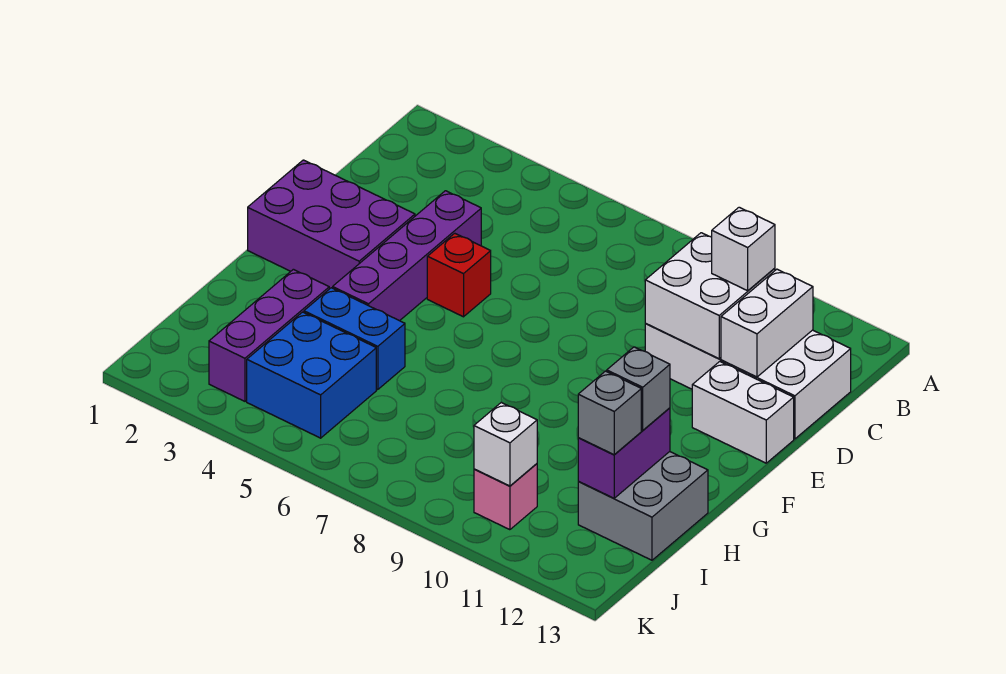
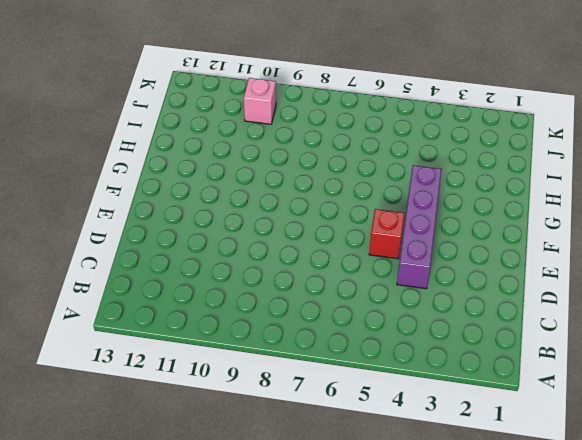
none -> white 2x4 brick [645,324,851,439]
none -> purple 2x3 brick [248,160,415,289]
none -> white 1x2 brick [692,362,794,463]

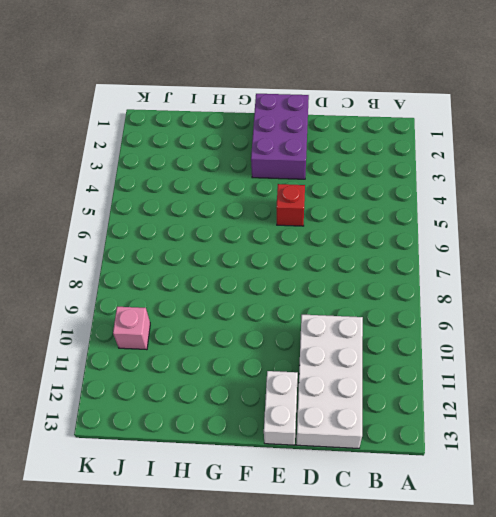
none -> purple 1x4 brick [333,191,481,321]
none -> purple 1x3 brick [209,269,329,401]
none -> blue 1x2 brick [304,288,405,390]

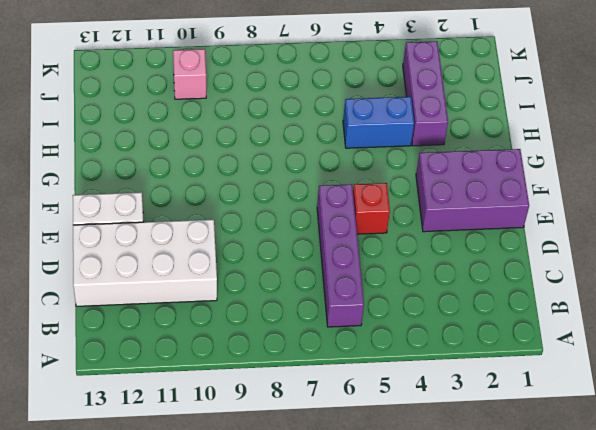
purple 1x4 brick [317,184,364,327] -> purple 1x4 brick moved to [333,191,481,321]
none -> grey 2x2 brick [578,452,708,560]
none -> blue 2x2 brick [247,312,376,438]
none -> white 2x2 brick [645,233,775,359]

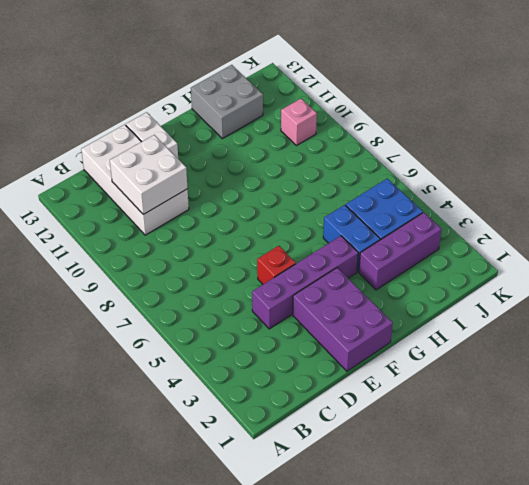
none -> white 1x2 brick [721,269,813,377]
none -> purple 1x2 brick [578,408,670,498]
none -> white 1x1 brick [474,403,537,486]

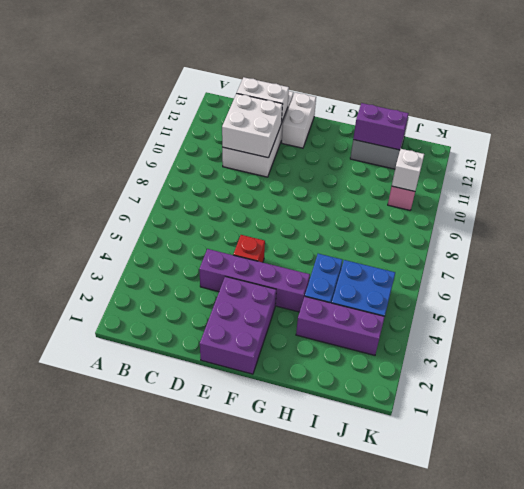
none -> white 1x1 brick [712,207,775,291]
none -> grey 1x1 brick [607,347,670,430]
none -> grey 1x1 brick [578,371,641,455]

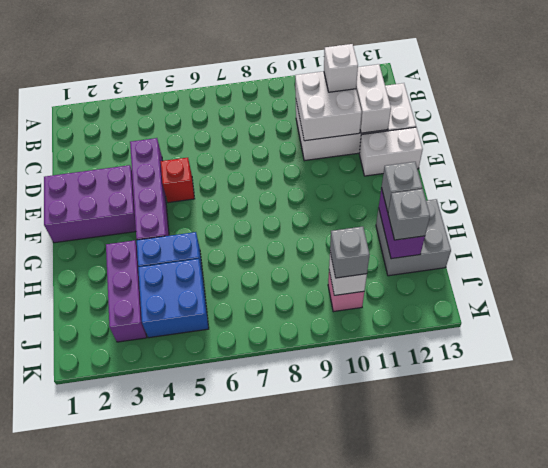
grey 1x1 brick [330,227,370,278] -> none

